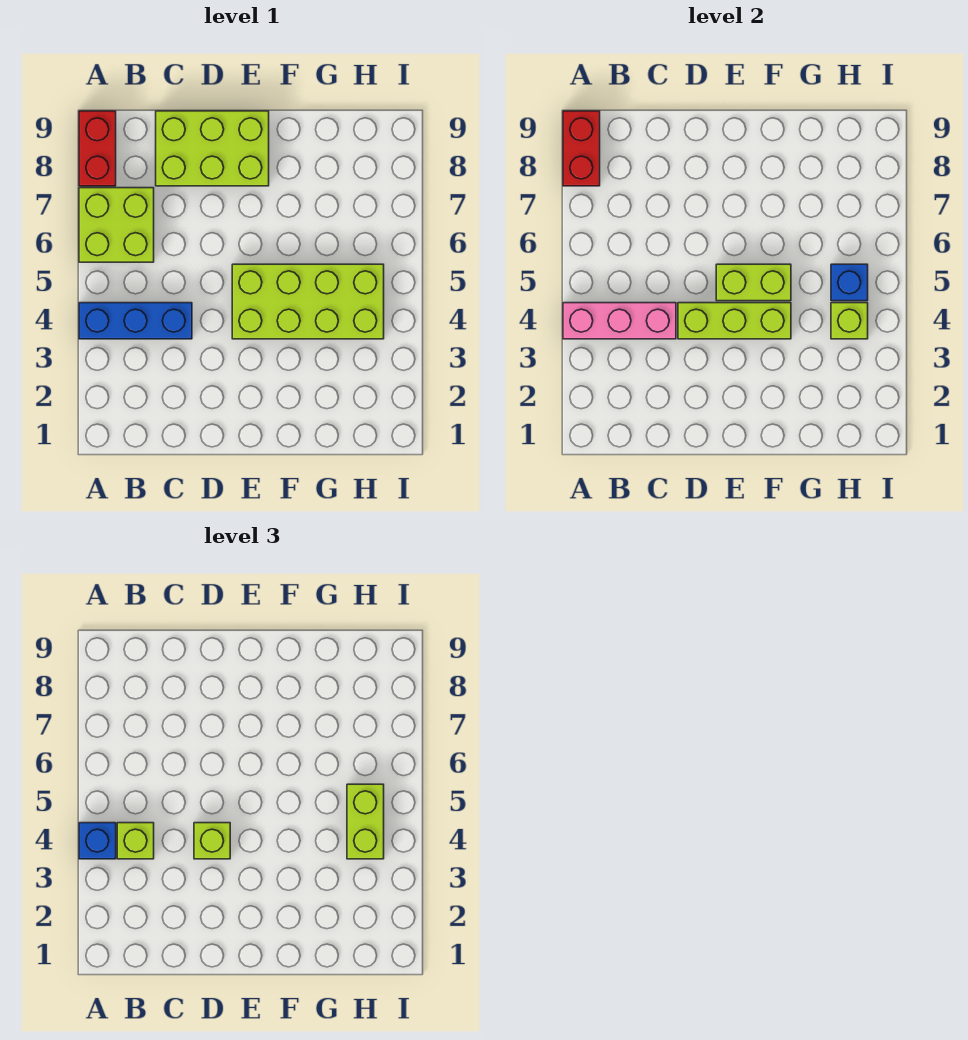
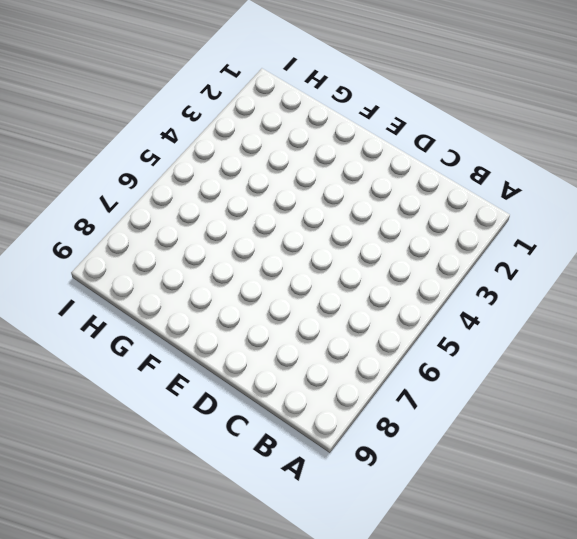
none -> blue 1x3 brick [79,303,192,339]
none -> lime 2x2 brick [79,188,154,262]
none -> red 1x2 brick [79,111,116,186]

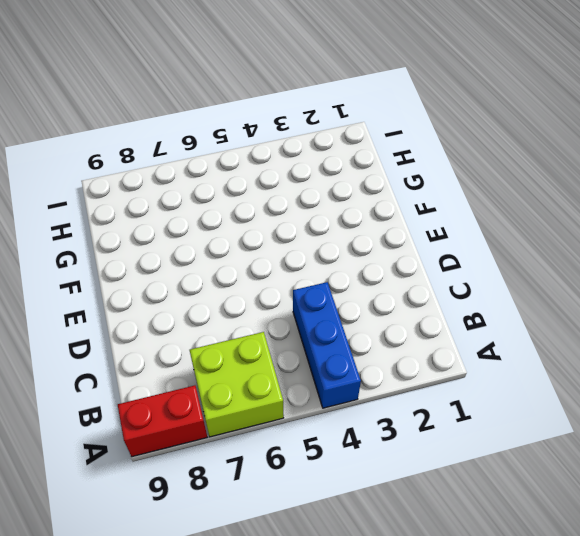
none -> lime 2x3 brick [156,111,269,186]
none -> lime 2x4 brick [232,264,384,339]
none -> pink 1x3 brick [563,303,676,339]

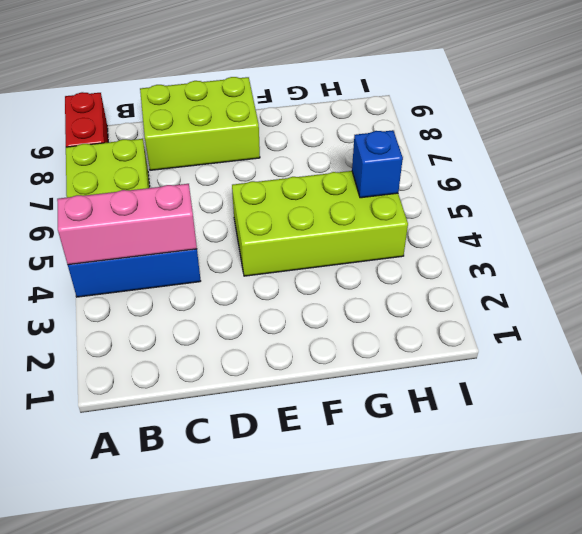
none -> red 1x2 brick [563,111,600,186]
none -> lime 1x3 brick [678,303,791,339]
none -> lime 1x2 brick [716,264,791,301]

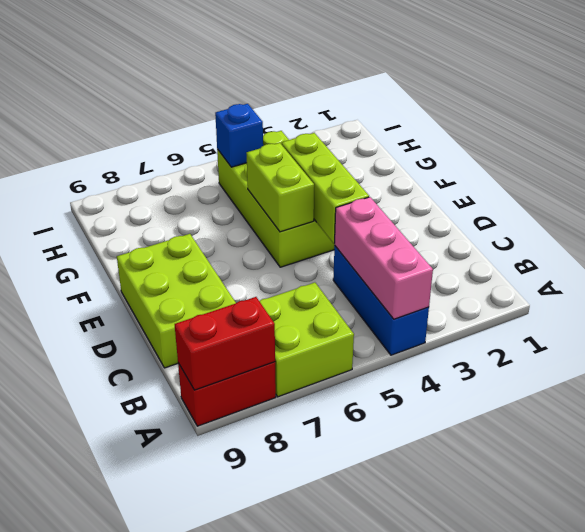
none -> lime 1x1 brick [831,303,868,339]
none -> blue 1x1 brick [79,823,116,859]
none -> lime 1x1 brick [117,823,154,859]

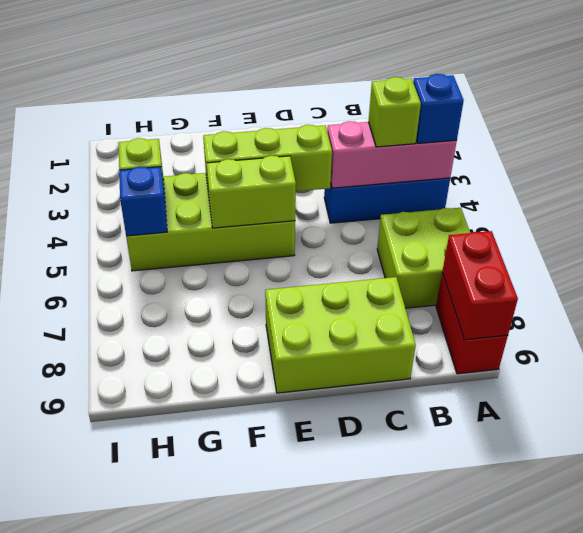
none -> lime 1x1 brick [194,823,230,859]
none -> lime 1x2 brick [347,784,384,859]

